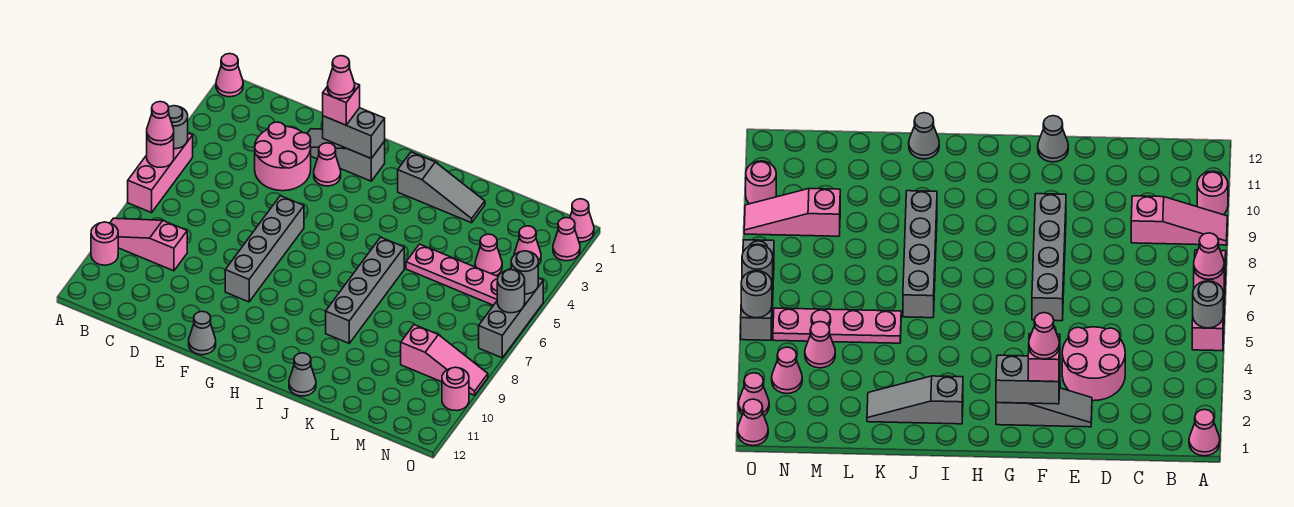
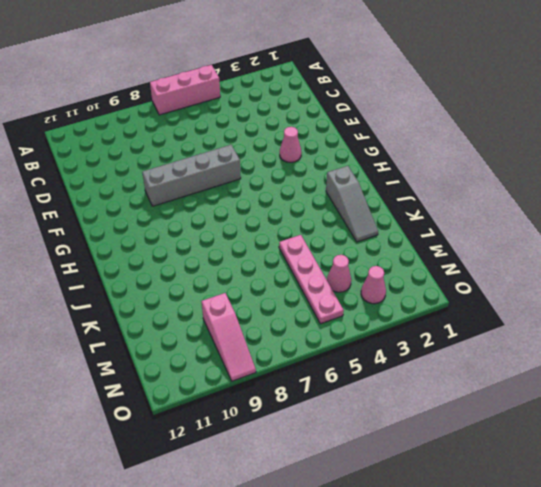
none -> pink 1x1 cone [216,54,243,97]
none -> pink 1x3 slope [110,218,187,271]
none -> pink 1x1 round brick [91,222,118,265]

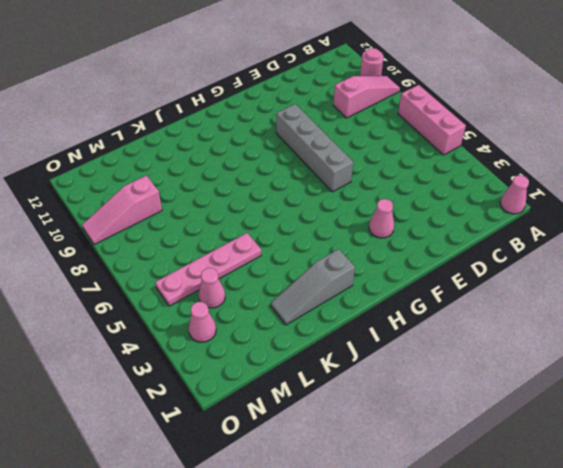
none -> pink 2x2 round brick [255,122,311,191]
none -> grey 1x3 slope [307,129,385,181]
none -> grey 1x1 cone [189,311,216,355]

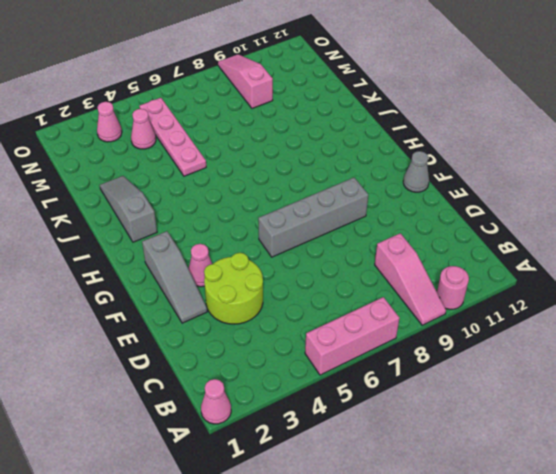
lime 2x2 round brick [204,253,263,324] -> pink 2x2 round brick [255,122,311,191]
none -> grey 1x4 brick [326,237,404,343]
none -> grey 1x1 cone [289,353,316,396]
none -> pink 1x1 cone [570,199,594,242]

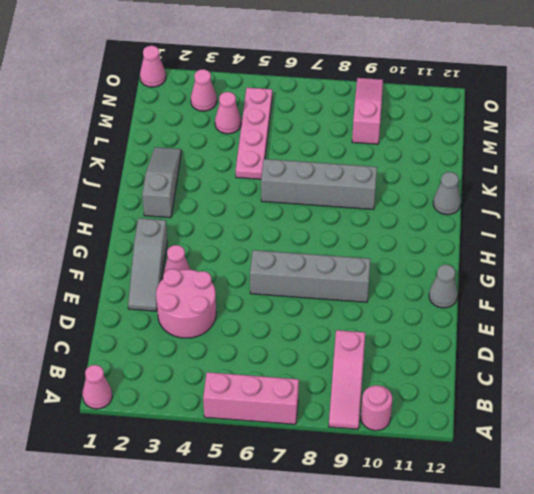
none -> pink 1x1 cone [553,218,580,261]
none -> grey 1x3 brick [479,278,543,358]
none -> pink 1x1 round brick [442,367,469,411]

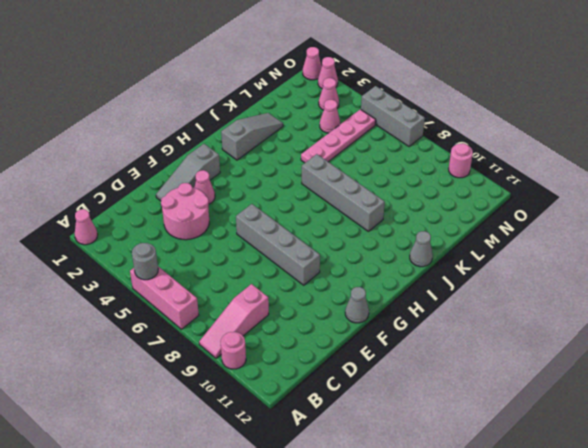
none -> pink 1x3 slope [401,325,488,395]
none -> pink 1x1 round brick [147,137,174,167]
none -> grey 1x2 brick [323,108,385,158]

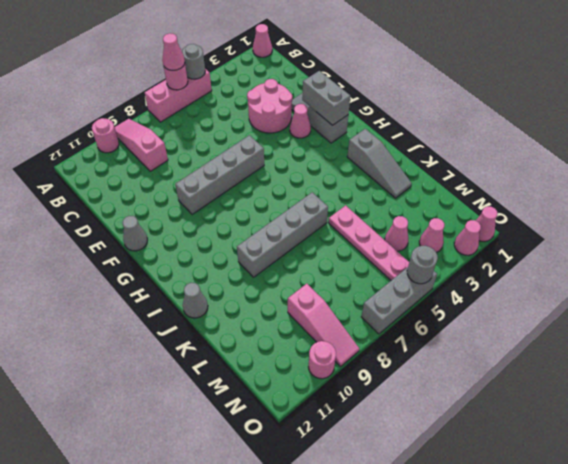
none -> grey 1x1 round brick [497,270,525,313]
none -> pink 1x1 brick [323,83,360,125]
none -> pink 1x1 cone [328,56,355,99]

